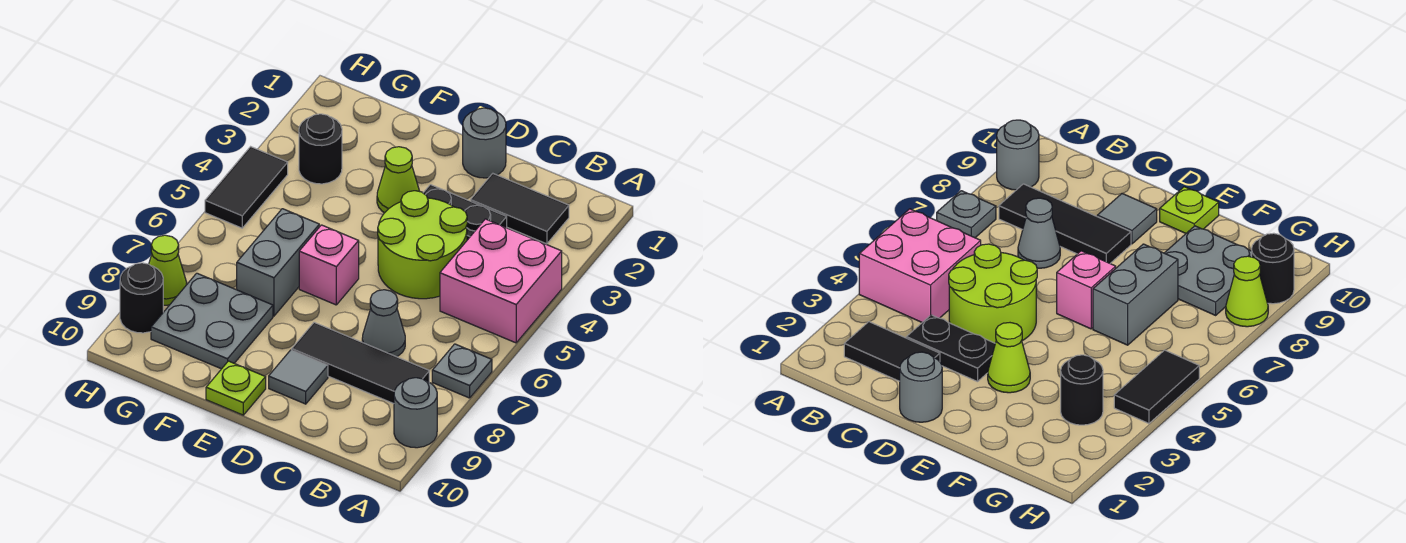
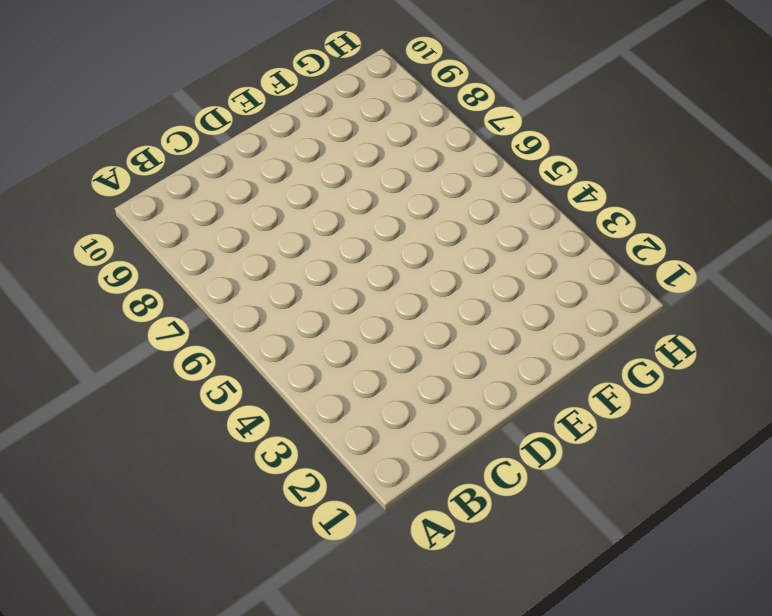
none -> pink 2x2 brick [440,219,562,343]
none -> grey 1x1 plate [432,344,492,398]
none -> grey 1x1 round brick [394,378,437,448]

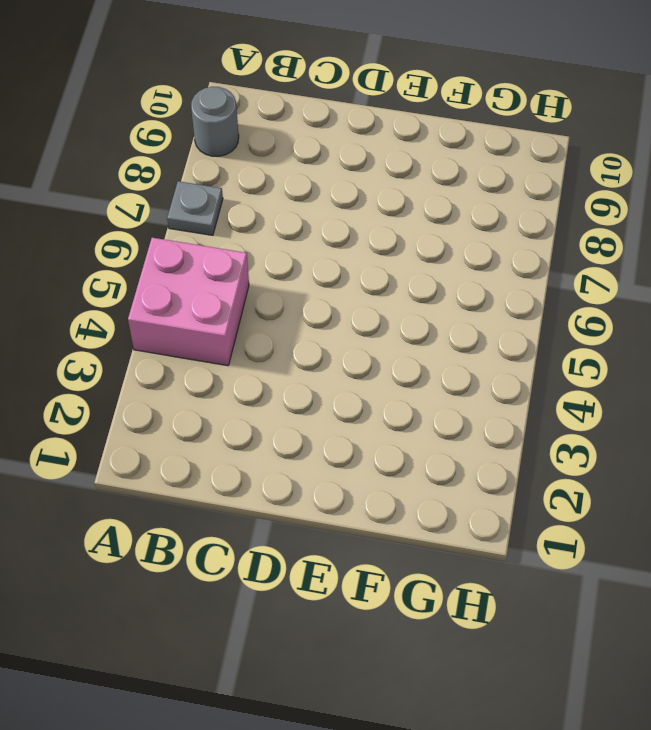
none -> black 1x2 tile [471,174,569,244]
none -> black 1x3 tile [292,322,429,404]
none -> black 1x2 plate [423,185,507,240]

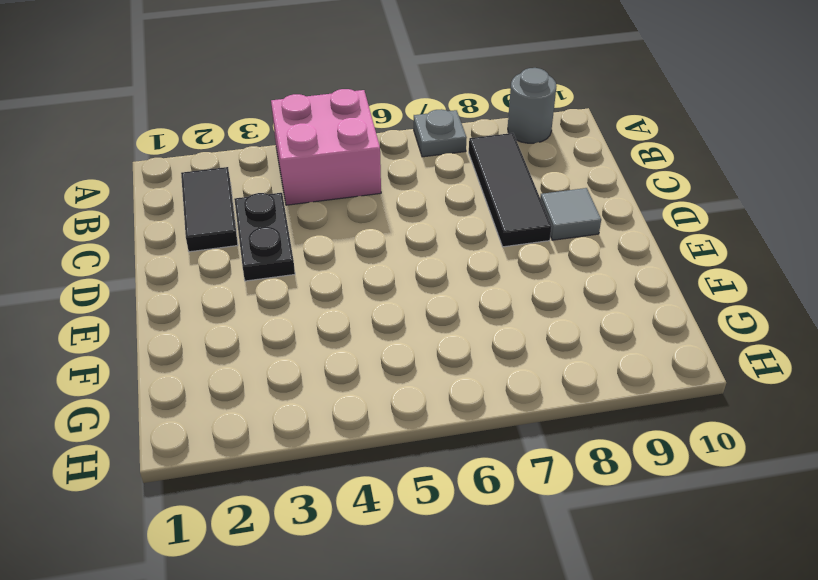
none -> lime 2x2 round brick [378,191,467,299]
none -> grey 1x1 cone [362,290,405,357]
none -> grey 1x1 round brick [463,108,506,178]

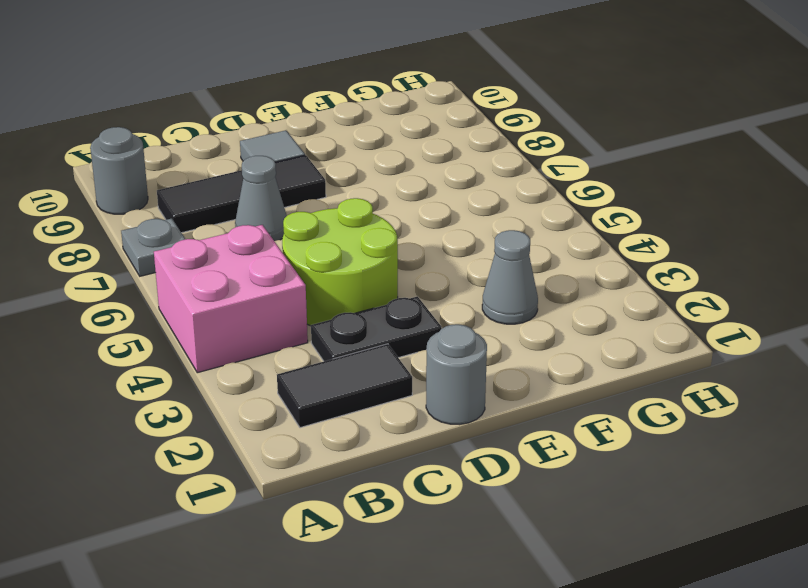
grey 1x1 cone [482,230,538,324] -> none
none -> lime 1x1 cone [377,147,419,213]
none -> pink 1x1 brick [299,225,359,305]
none -> lime 1x1 plate [206,361,266,415]

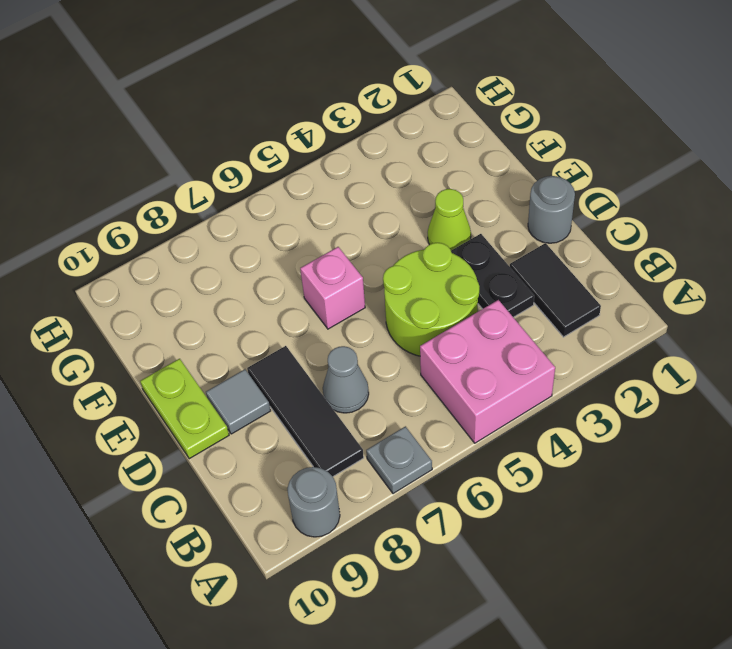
lime 1x2 plate [140,359,229,459] -> lime 1x1 plate [206,361,266,415]
none -> grey 1x2 brick [237,209,319,316]
none -> grey 2x2 plate [151,273,273,369]
none -> black 1x1 round brick [299,114,342,184]

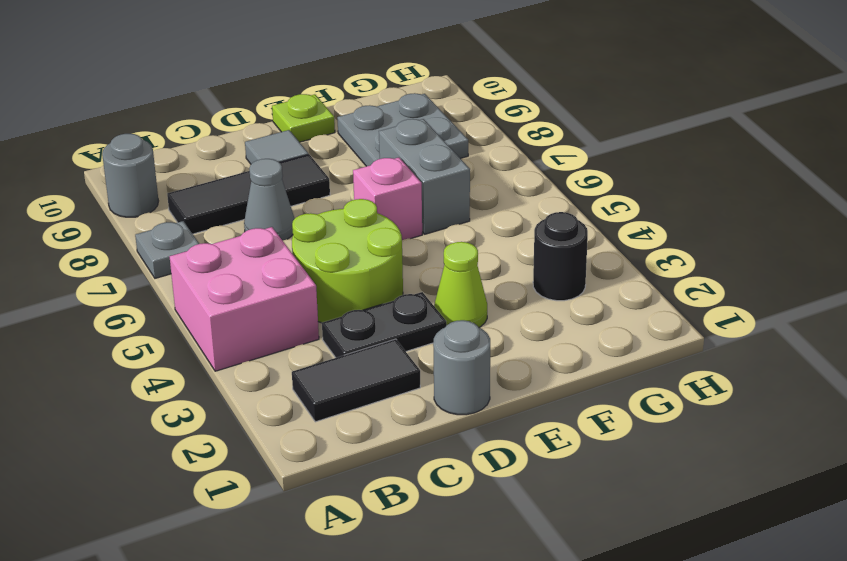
none -> black 1x2 tile [205,147,288,228]
none -> lime 1x1 cone [149,235,187,305]
none -> black 1x1 round brick [120,263,163,333]

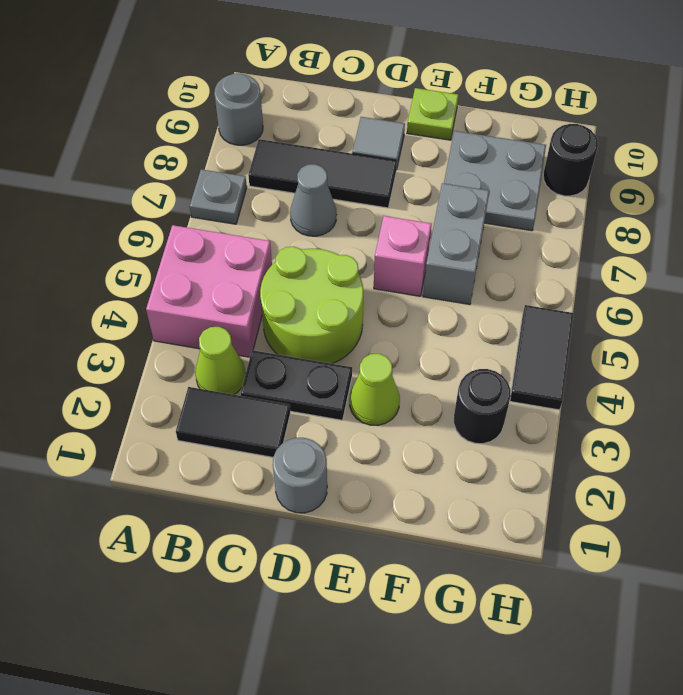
lime 1x1 cone [195,327,246,395] -> lime 1x1 cone moved to [149,235,187,305]

